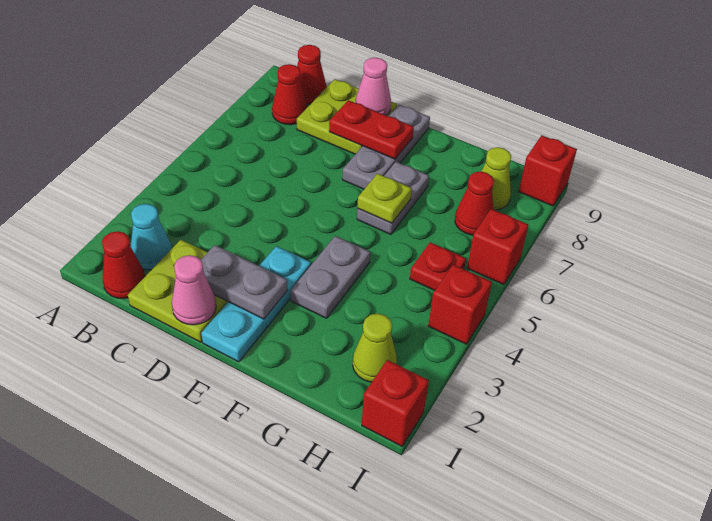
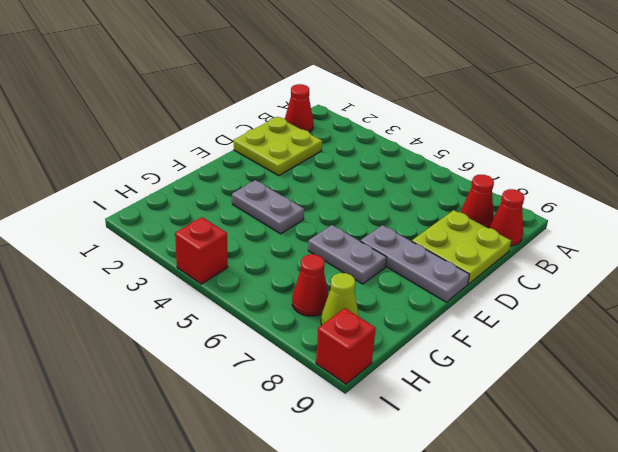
none -> cyan 1x1 cone [131,204,172,270]
none -> cyan 1x3 plate [201,246,311,362]
none -> lime 1x1 cone [353,314,397,382]

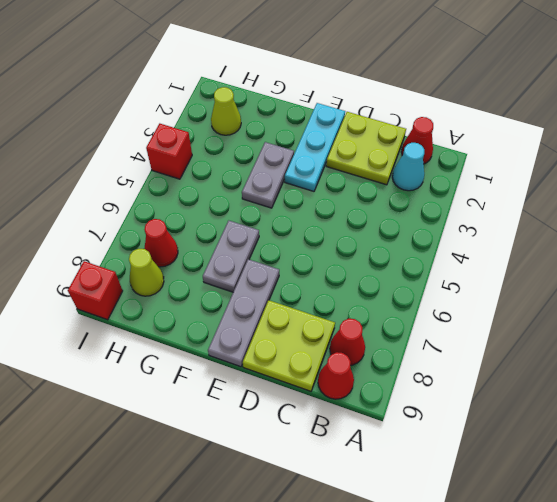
none -> red 1x1 plate [410,242,466,290]
none -> red 1x1 brick [362,360,429,446]
none -> red 1x1 brick [467,209,529,285]

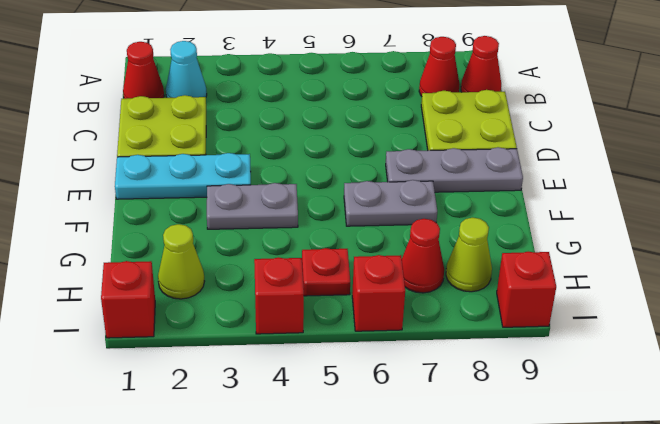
none -> pink 1x1 cone [172,255,216,325]
none -> grey 1x2 plate [201,245,288,319]
none -> red 1x2 plate [329,100,414,159]

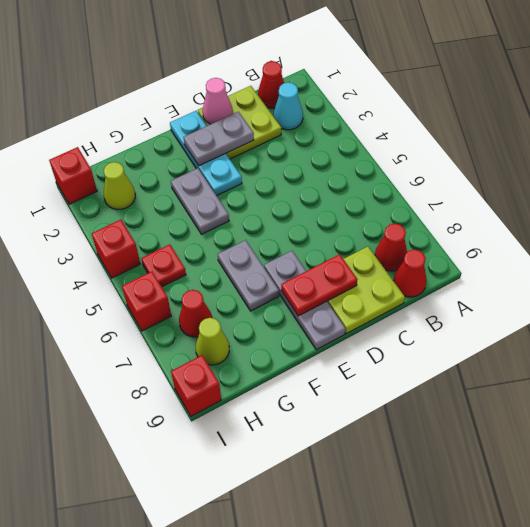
none -> pink 1x1 cone [356,58,391,115]
none -> lime 1x1 plate [357,174,412,223]

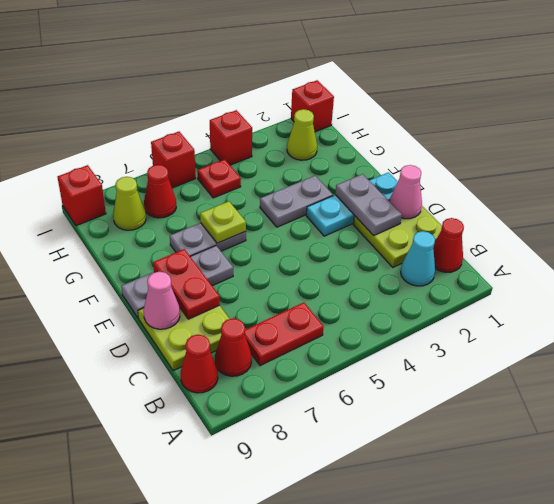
red 1x2 plate [245,302,324,366] -> none

